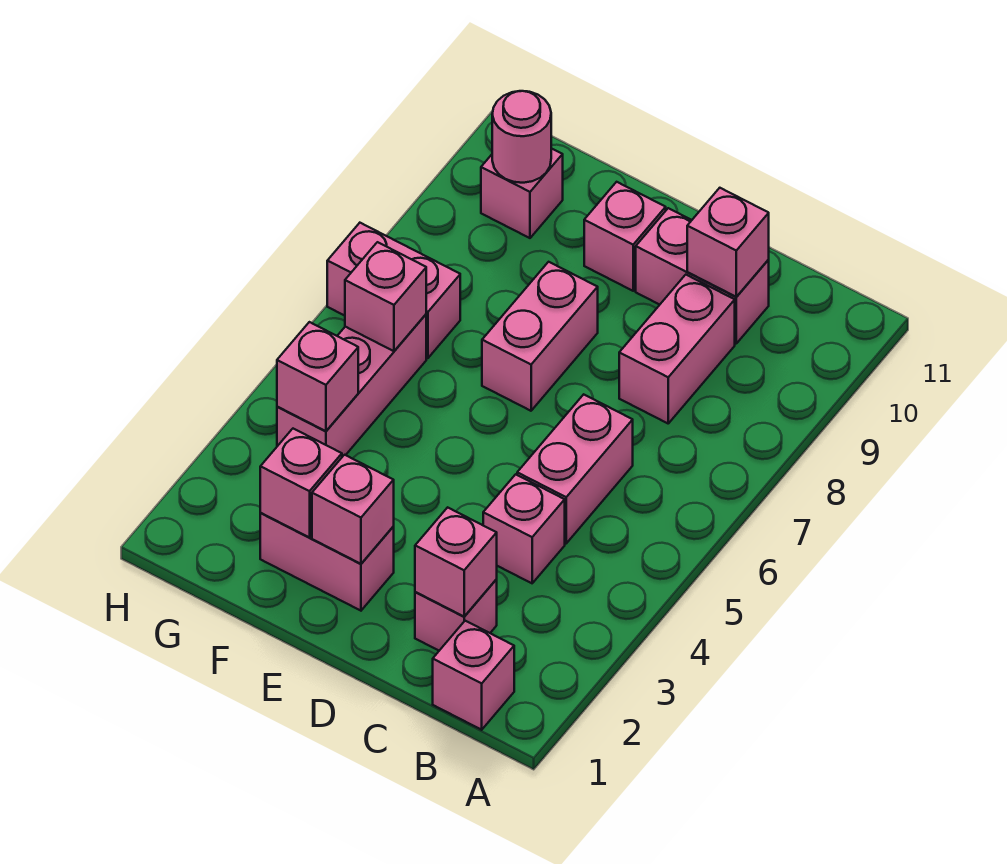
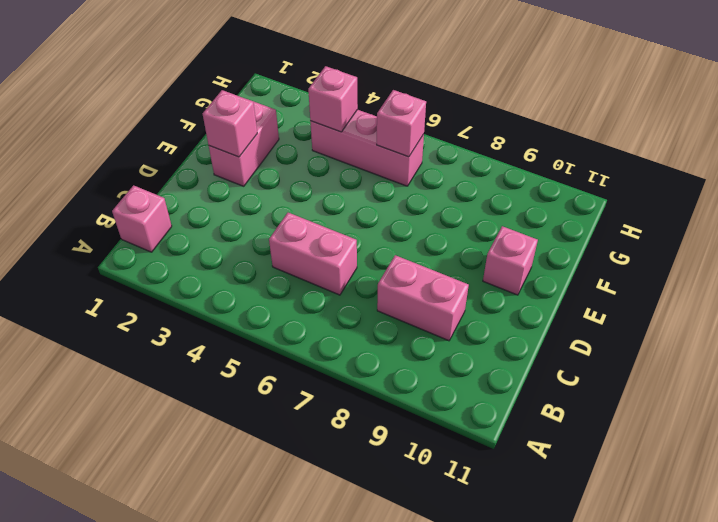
none -> pink 1x1 brick [415,580,497,651]
none -> pink 1x1 brick [483,474,565,583]
none -> pink 1x2 brick [636,208,769,343]

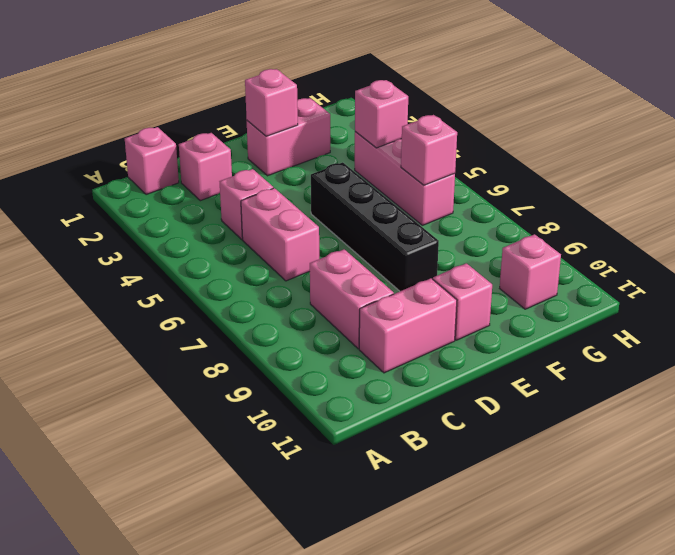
black 1x4 brick [311,162,439,291] -> pink 1x2 brick [482,262,598,411]
none -> pink 1x2 brick [327,223,460,358]
none -> pink 1x1 brick [415,507,497,616]
none -> pink 1x1 brick [687,188,769,297]

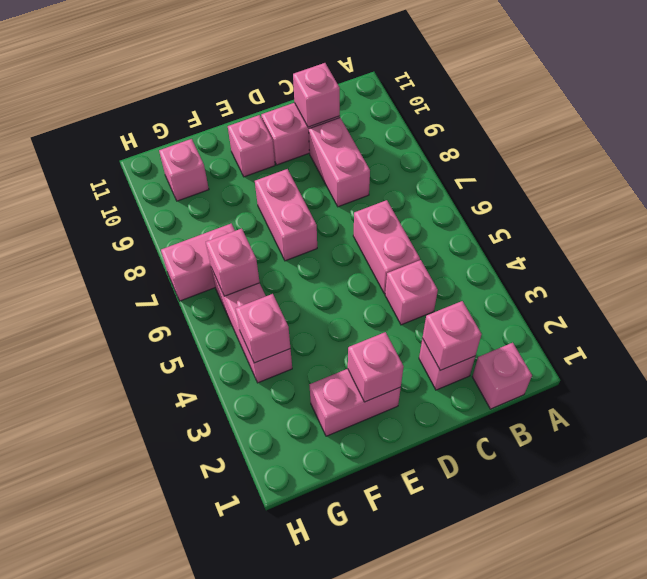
none -> pink 1x1 brick [260,429,342,538]
none -> pink 1x1 round brick [492,91,551,183]

